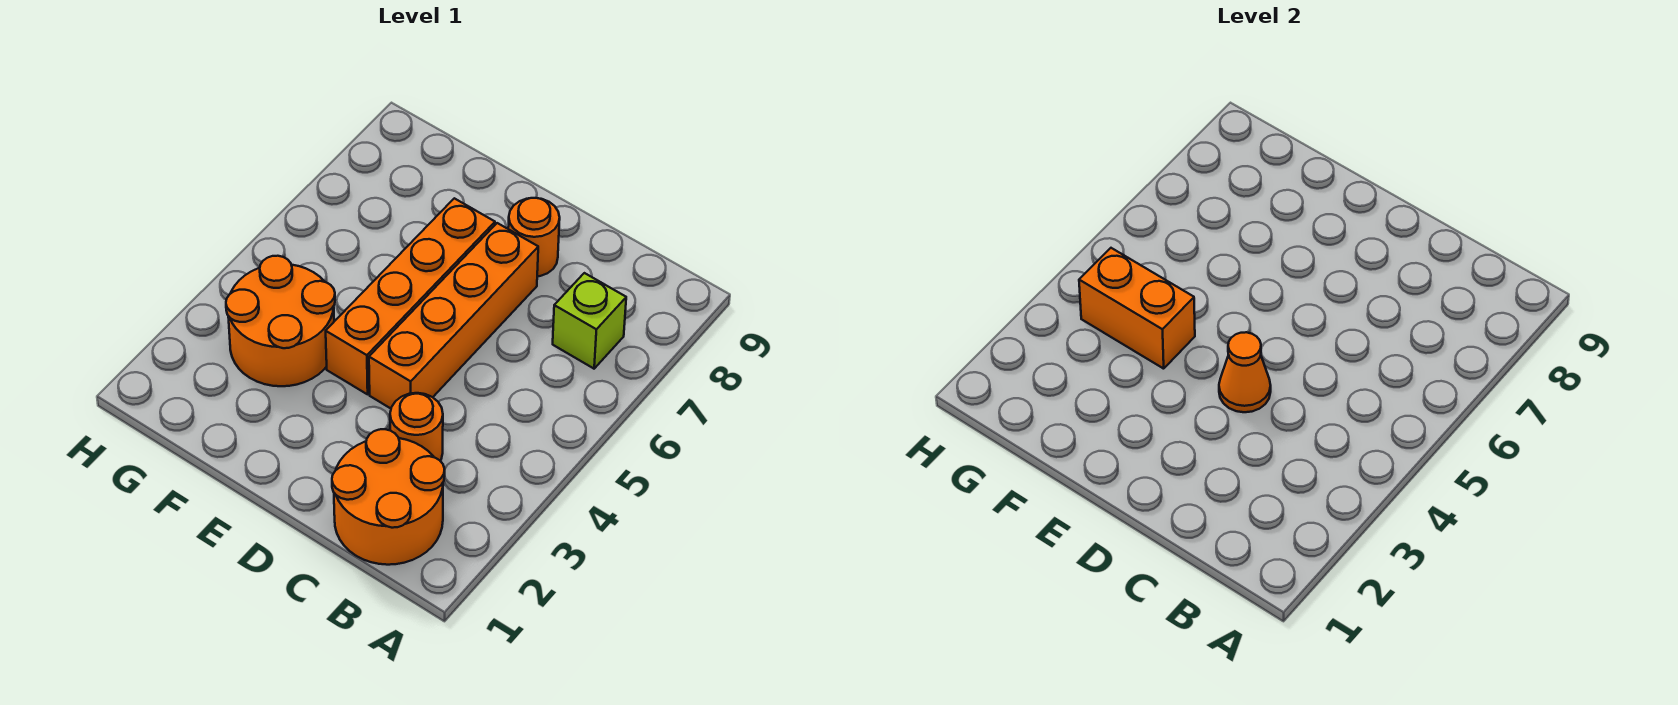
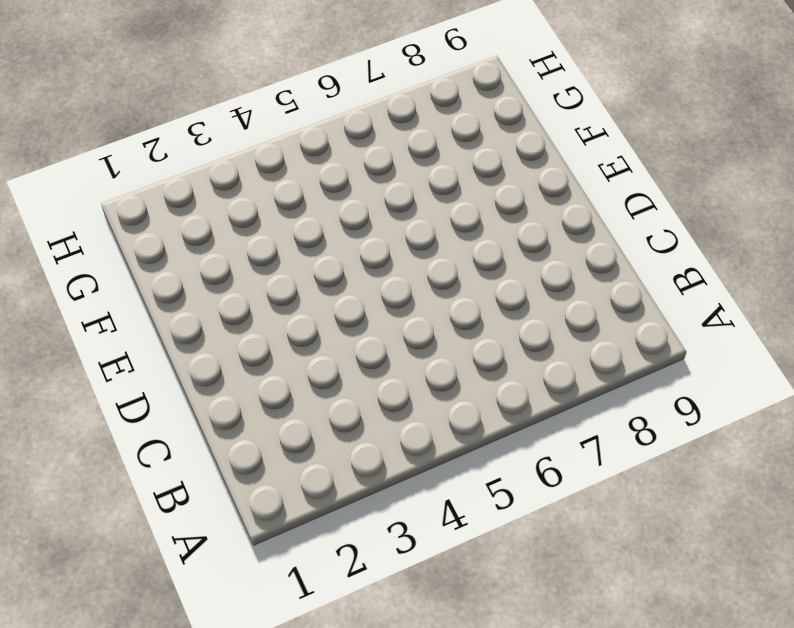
none -> orange 2x2 round brick [332,429,445,565]
none -> lime 1x1 brick [553,273,626,369]

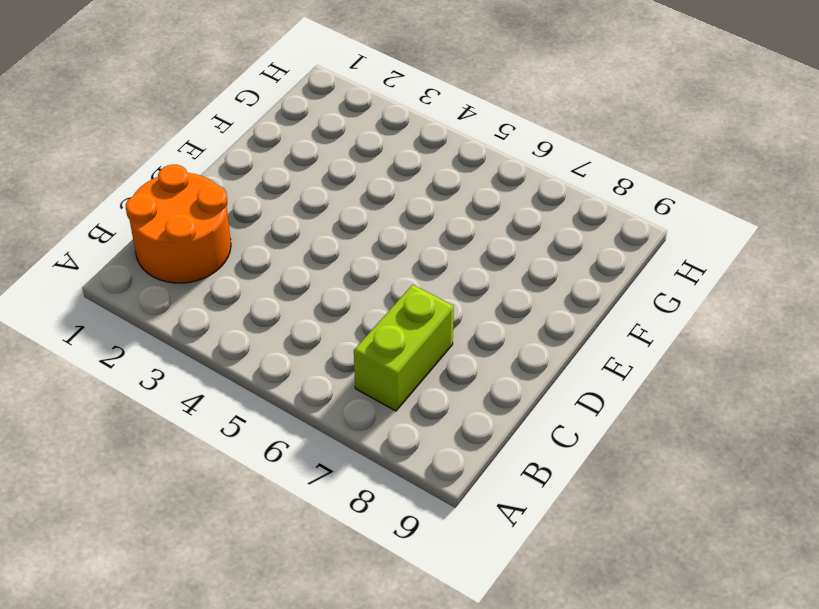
lime 1x2 brick [354,285,454,411] -> lime 1x1 brick [553,273,626,369]
none -> orange 1x1 round brick [390,393,443,461]
none -> orange 1x4 brick [369,223,538,408]

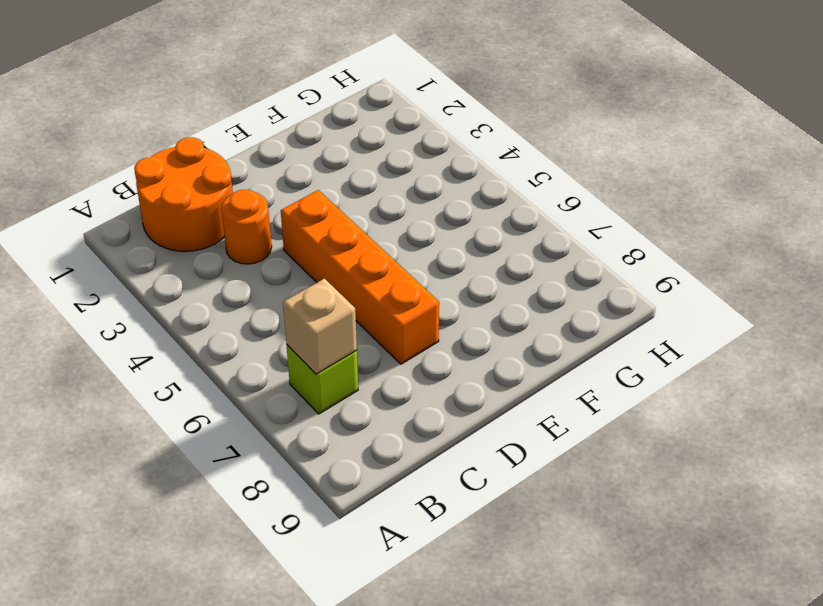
tan 1x1 brick [283,279,357,374] -> none
none -> orange 1x1 round brick [508,198,560,276]
none -> orange 1x4 brick [326,198,495,394]

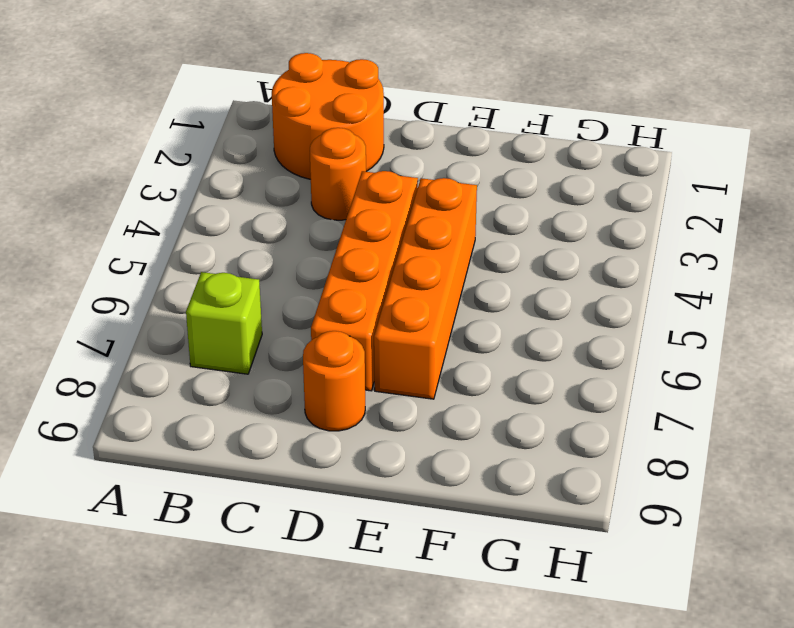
none -> orange 2x2 round brick [226,256,335,386]
none -> orange 1x1 cone [1219,332,1271,412]

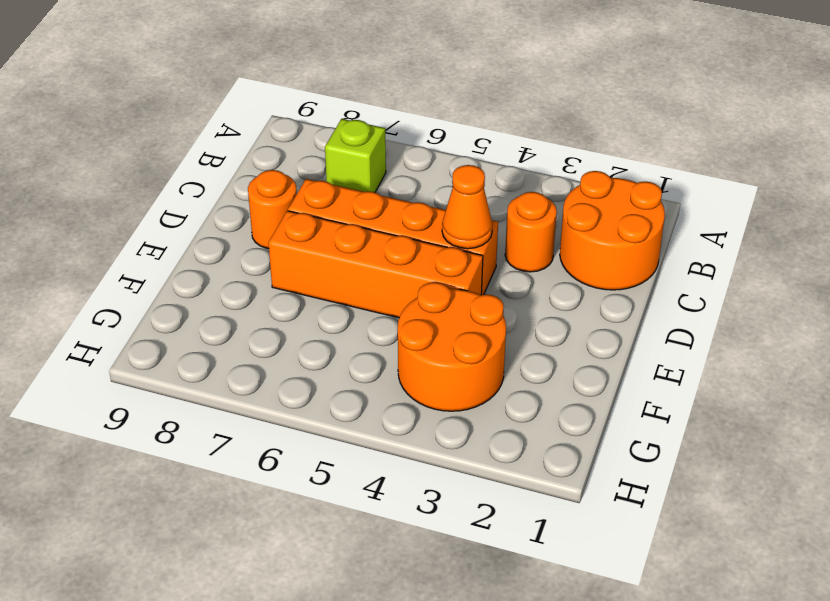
none -> orange 1x2 brick [1079,248,1195,369]

